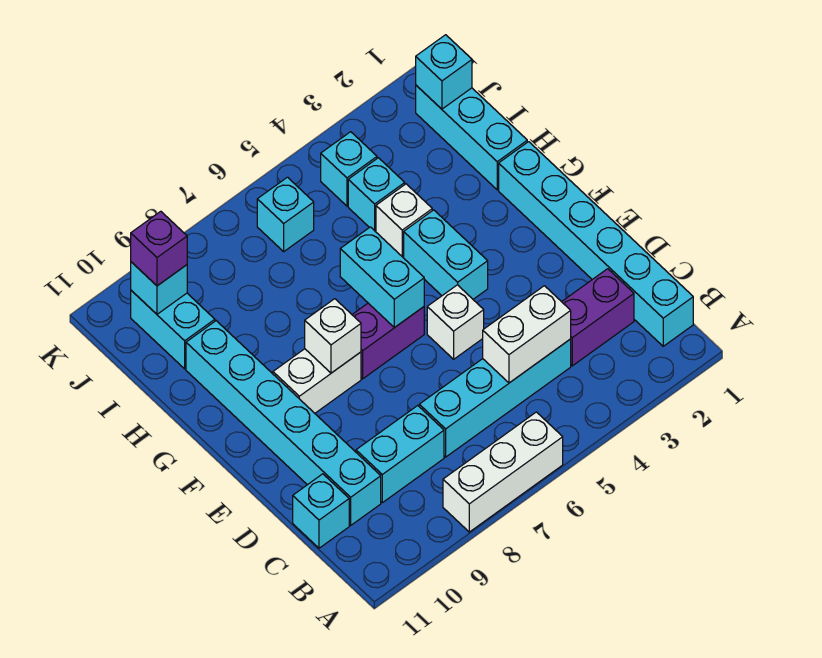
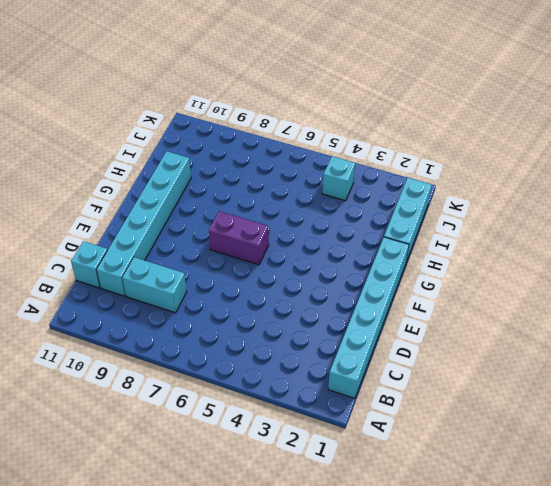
none -> white 1x3 brick [443,412,563,532]
none -> purple 1x2 brick [562,269,634,366]
none -> cyan 1x4 brick [419,339,571,457]

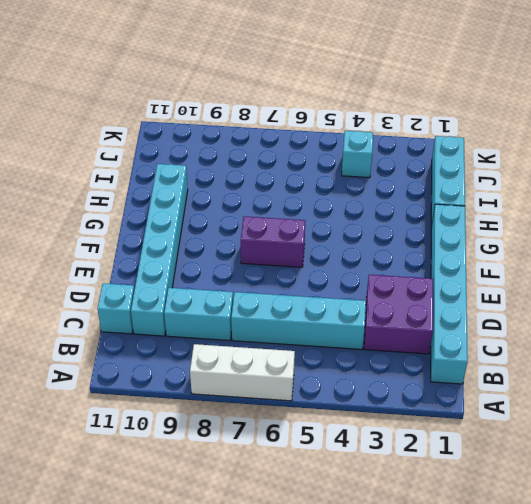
purple 2x2 brick [364,275,433,354] -> purple 1x2 brick [562,269,634,366]
none -> white 1x1 brick [427,285,484,359]
none -> cyan 1x2 brick [404,210,488,299]
none -> white 1x2 brick [273,349,361,413]

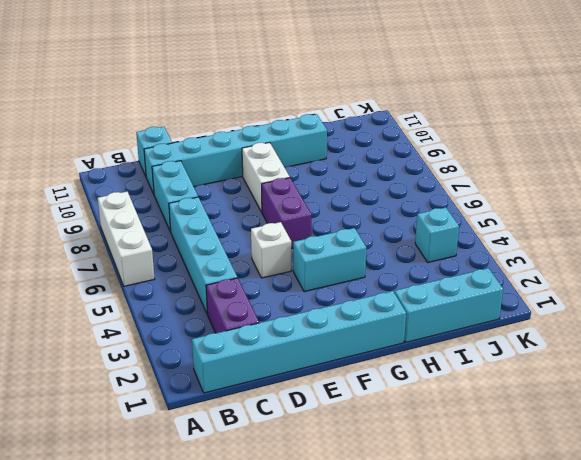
none -> white 1x1 brick [376,184,432,258]
none -> cyan 1x1 brick [348,158,405,232]
none -> cyan 1x2 brick [131,290,215,369]

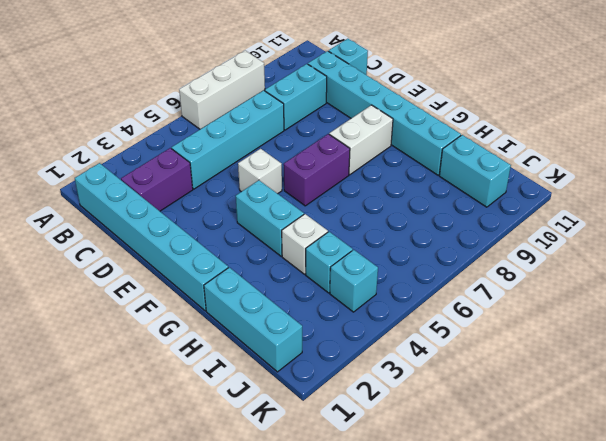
none -> cyan 1x1 brick [257,177,314,251]
none -> white 1x2 brick [483,286,571,383]
none -> cyan 1x2 brick [340,227,424,328]

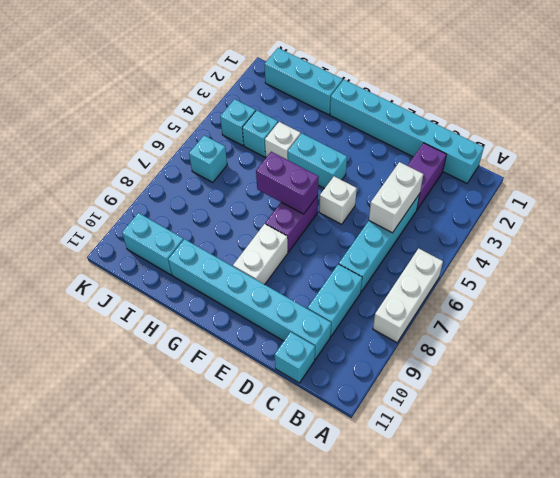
purple 1x2 brick [256,152,319,214] -> cyan 1x2 brick [340,227,424,328]
none -> white 1x1 brick [305,299,361,373]
none -> cyan 1x1 brick [416,35,472,109]
none -> cyan 1x1 brick [131,262,187,314]

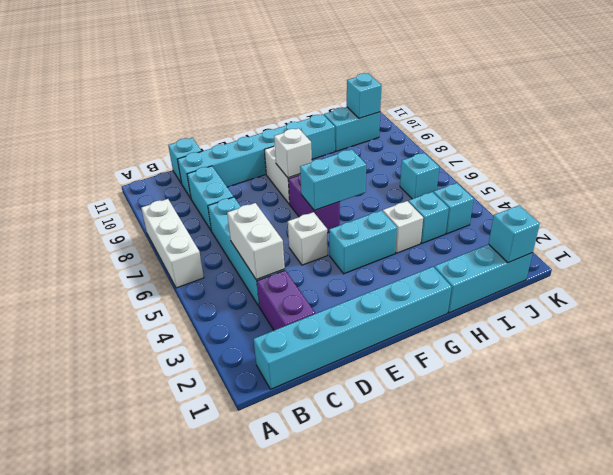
none -> purple 1x1 brick [131,211,187,286]

